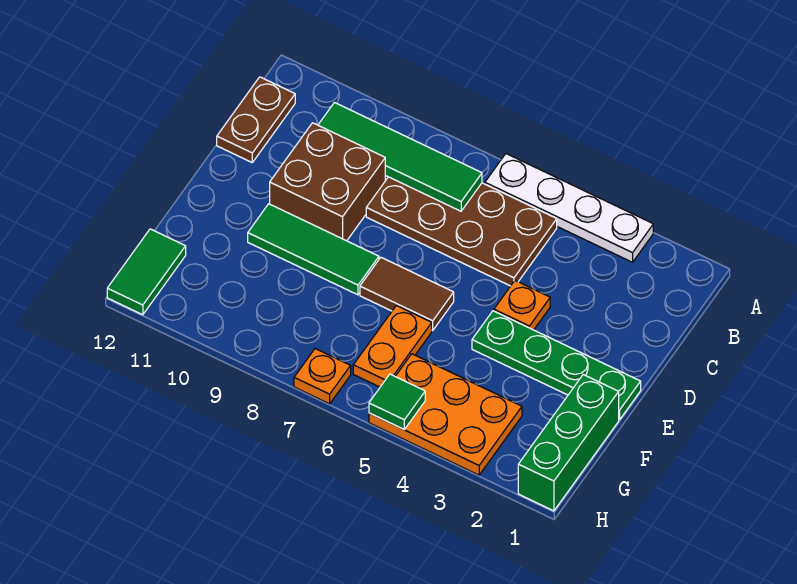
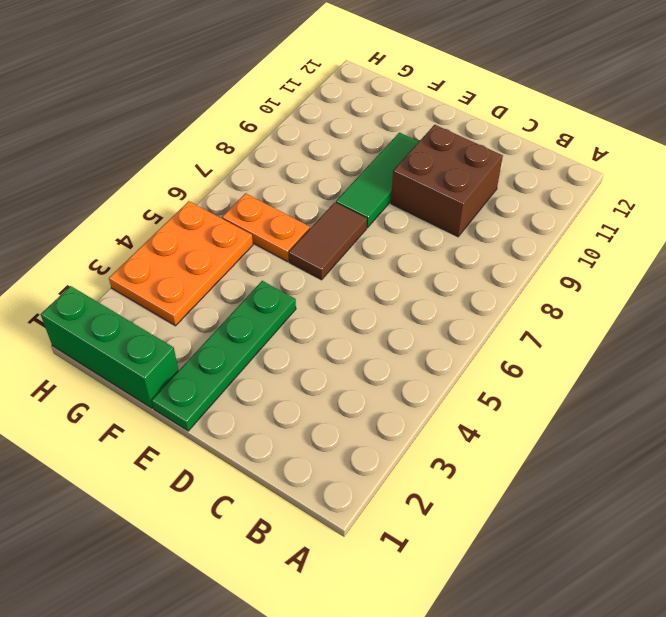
none -> white 1x4 plate [485,154,653,262]
none -> brown 2x4 plate [366,177,557,286]
none -> brown 1x2 plate [217,77,295,162]

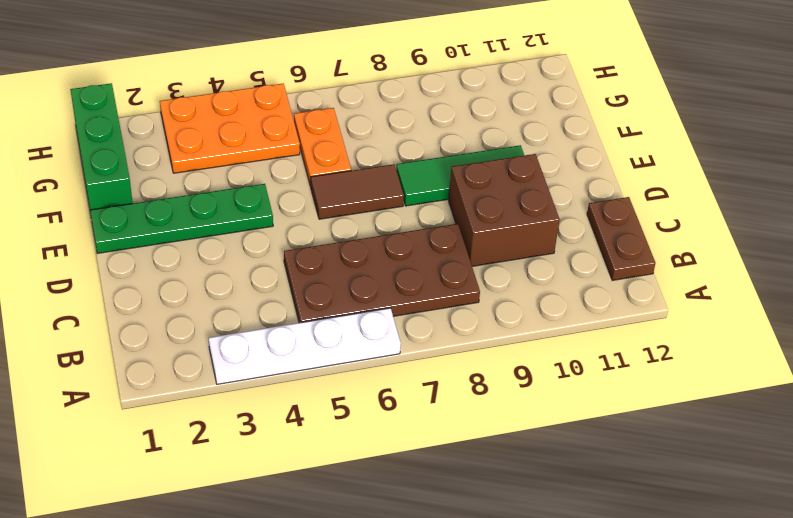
none -> orange 1x1 plate [494,281,550,330]
none -> green 1x2 tile [107,229,186,315]
none -> orange 1x1 plate [294,349,351,404]

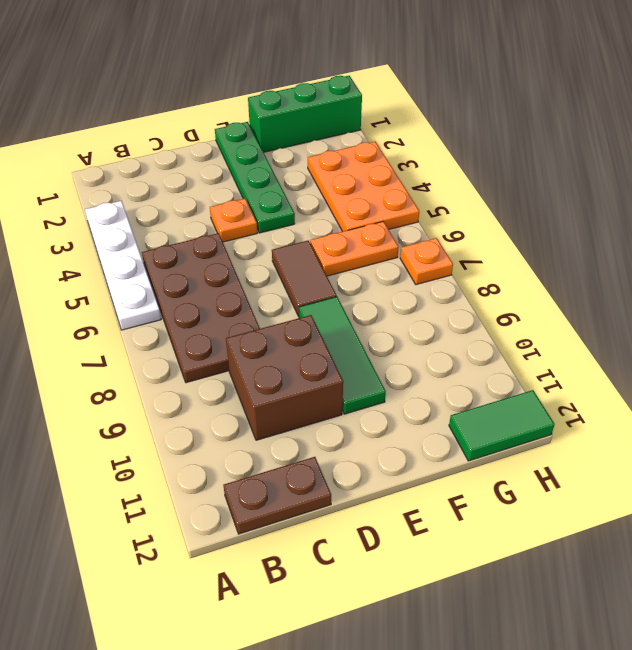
none -> green 1x4 tile [318,103,482,211]
none -> green 1x1 tile [369,374,425,429]

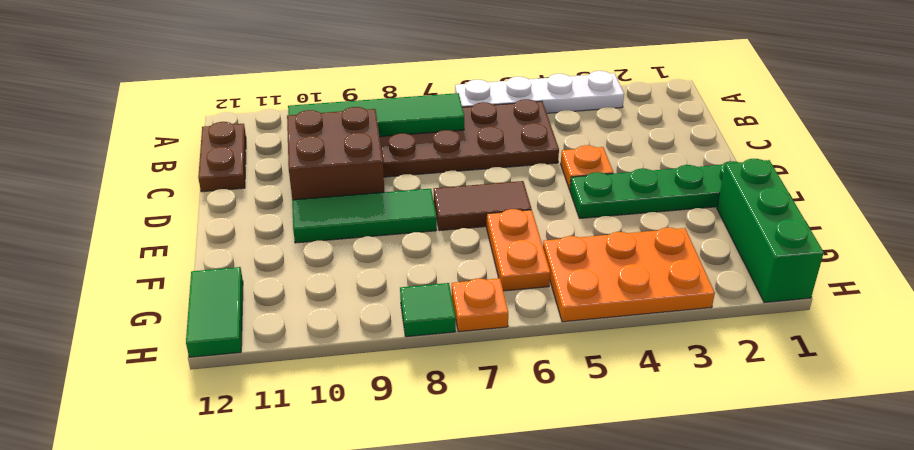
green 1x1 tile [400,283,456,337] -> green 1x1 tile moved to [369,374,425,429]

